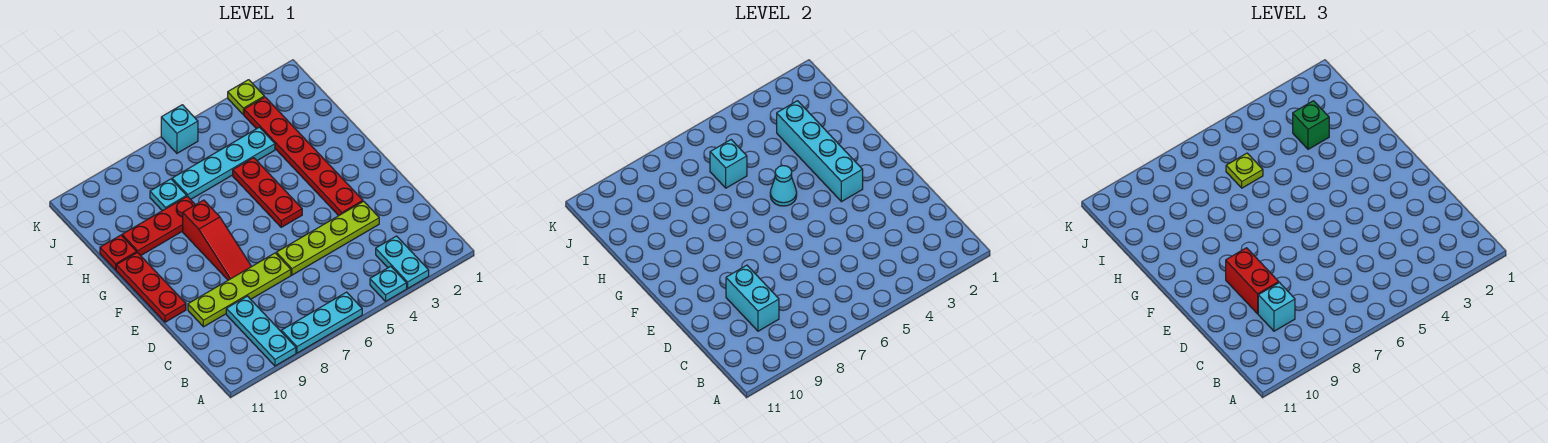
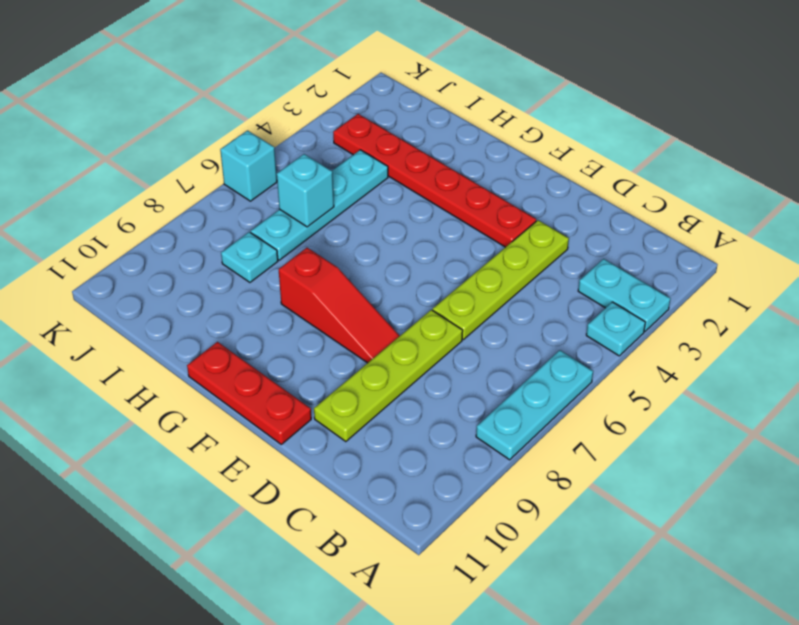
none -> cyan 1x3 plate [226,296,296,366]
none -> red 1x3 plate [233,158,302,227]
none -> red 1x3 plate [122,196,195,256]

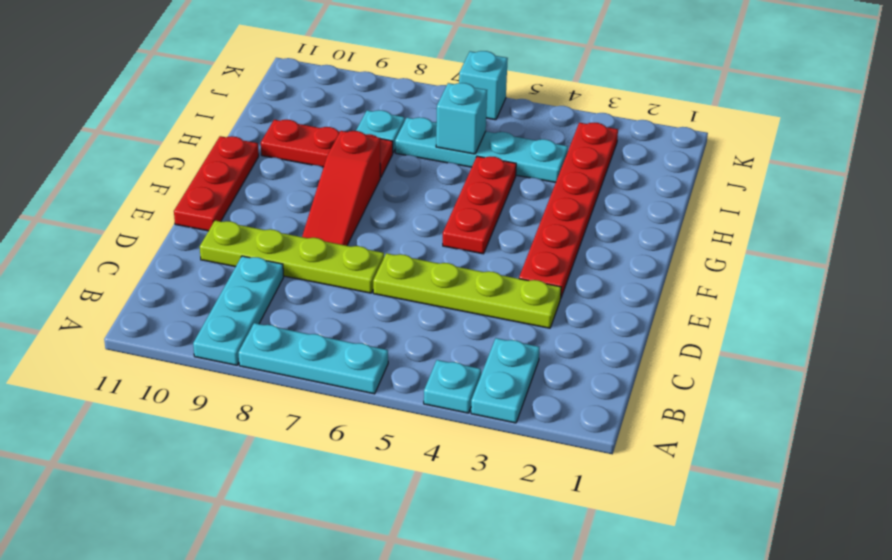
none -> red 1x1 plate [100,235,137,270]
none -> lime 1x1 plate [228,80,264,115]
none -> cyan 1x2 brick [726,265,779,331]

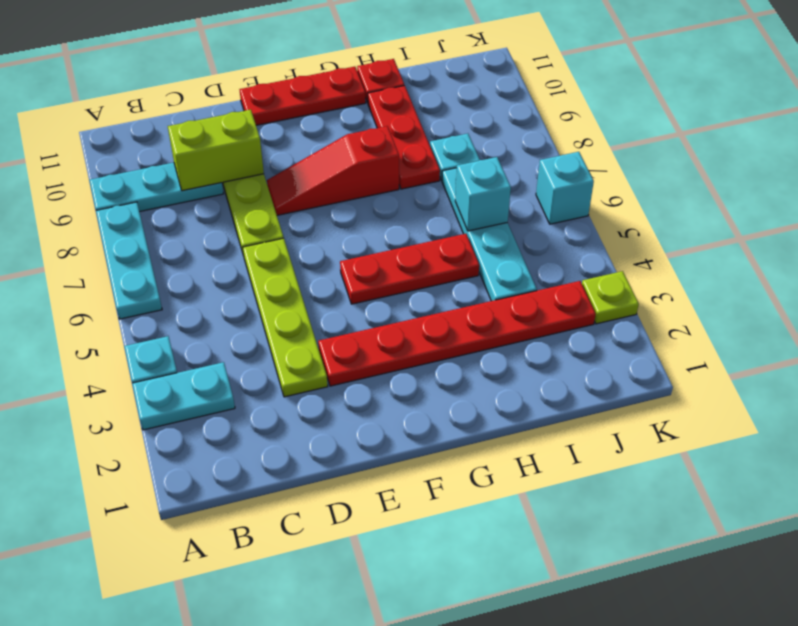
lime 1x2 brick [168,110,264,191] -> cyan 1x2 brick [726,265,779,331]
none -> cyan 1x4 brick [777,101,863,202]
none -> cyan 1x1 cone [770,166,797,206]
none -> cyan 1x1 brick [1258,283,1295,331]

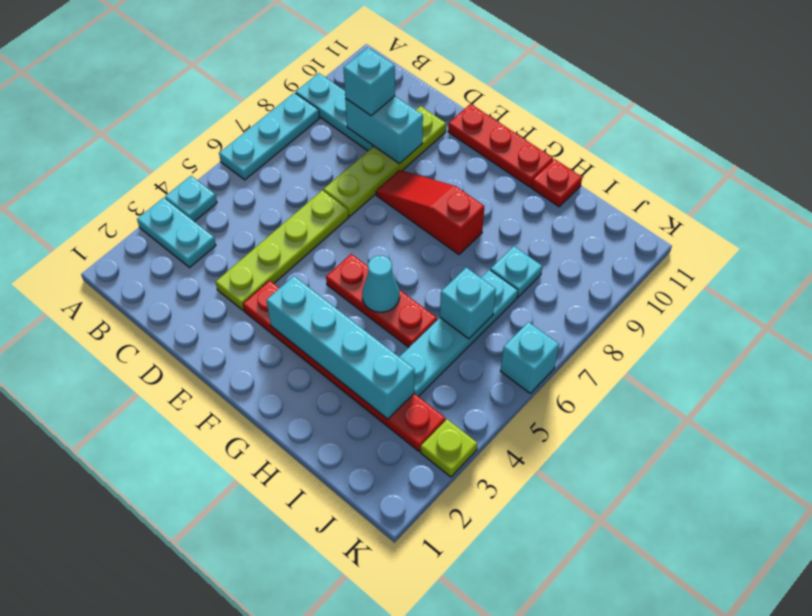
none -> red 1x3 plate [122,196,195,256]
none -> red 1x2 brick [1226,248,1279,314]
none -> green 1x1 brick [1293,101,1329,149]

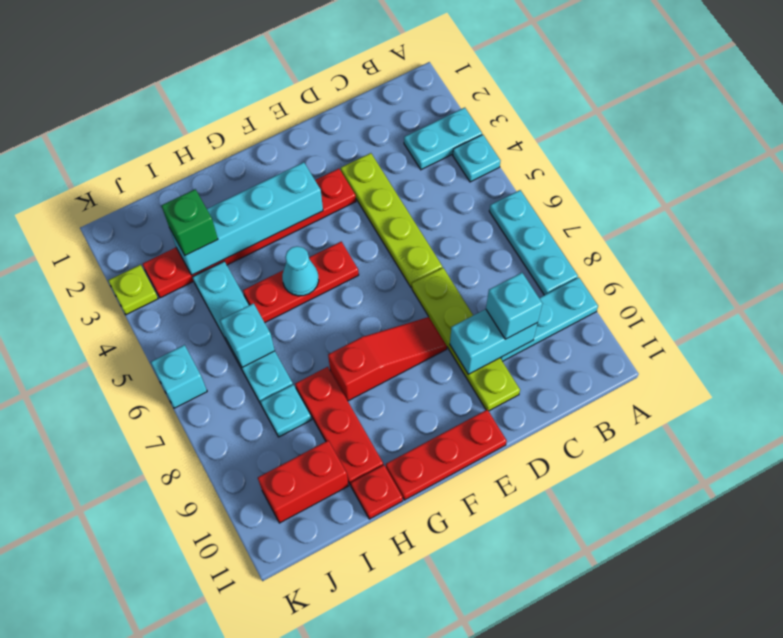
red 1x2 brick [258,440,348,523] -> red 1x2 brick moved to [1226,248,1279,314]
none -> lime 1x1 plate [1226,153,1263,188]

